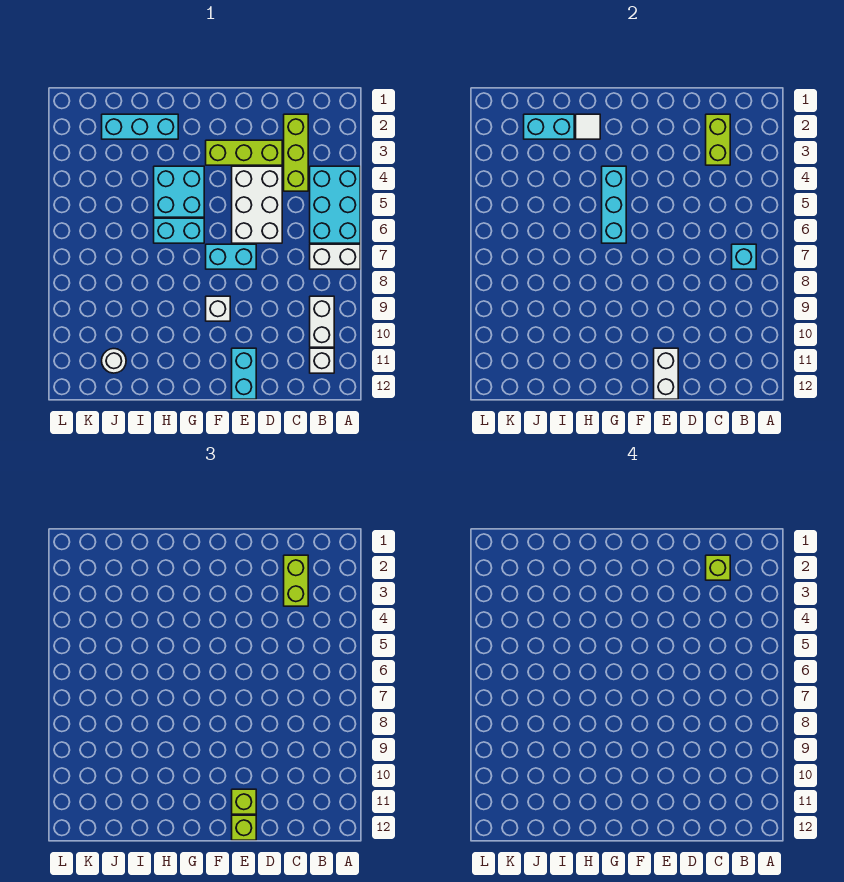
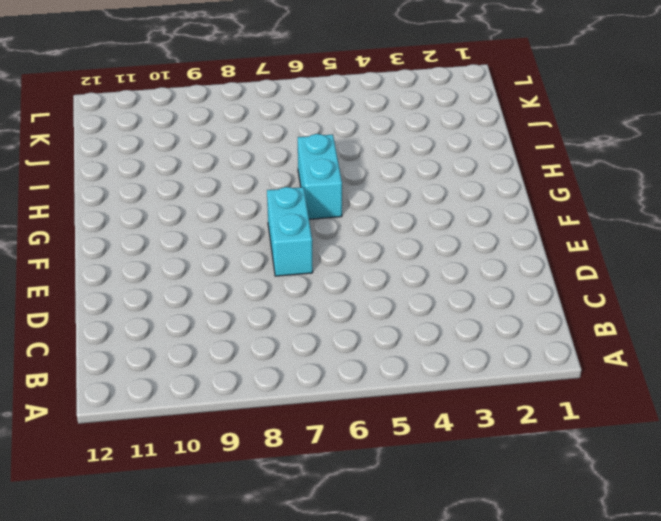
none -> cyan 2x3 brick [310,166,360,243]
none -> white 1x2 brick [310,244,360,269]
none -> white 1x2 brick [310,296,334,347]

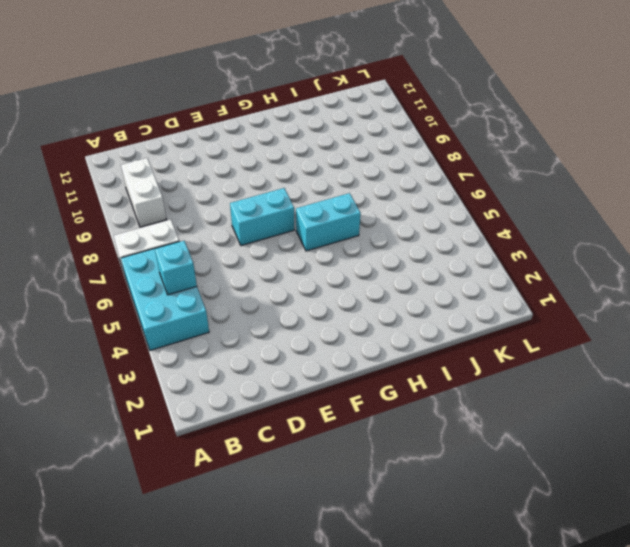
cyan 1x1 brick [155,241,197,295] -> cyan 1x1 brick moved to [732,244,756,269]
none -> white 1x1 brick [310,348,334,373]
none -> lime 1x3 brick [284,114,308,191]
none -> lime 1x3 brick [206,140,282,165]

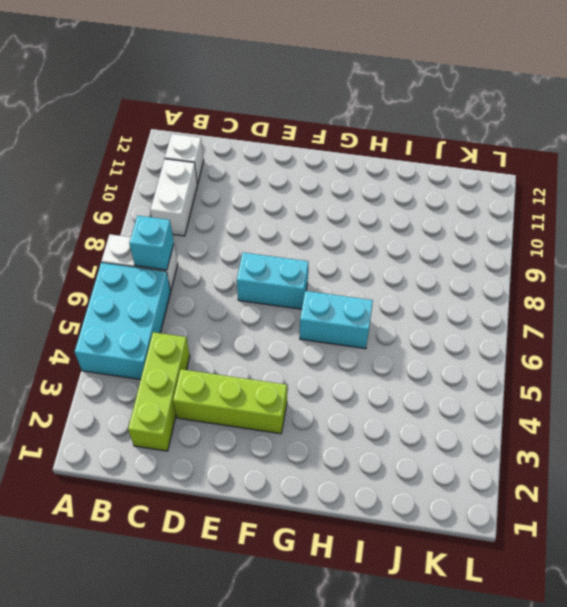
none -> white 2x3 brick [232,166,282,243]
none -> cyan 1x2 brick [232,348,256,399]
none -> white 1x1 brick [206,296,230,321]

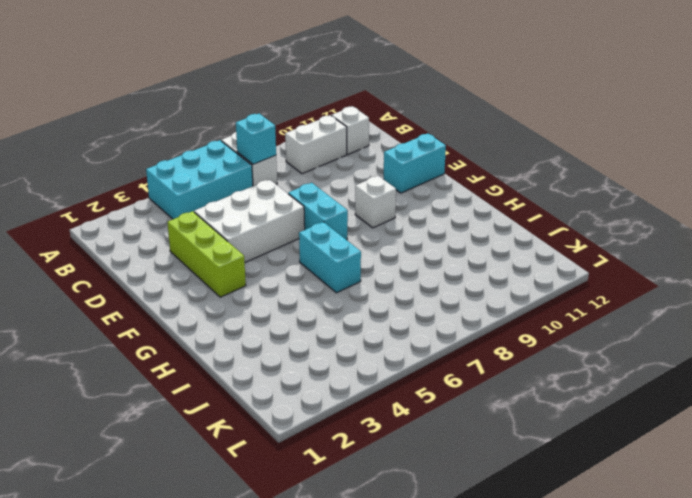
none -> lime 1x3 brick [284,114,308,191]
none -> cyan 2x2 brick [154,166,204,217]
none -> cyan 1x3 brick [102,114,178,139]

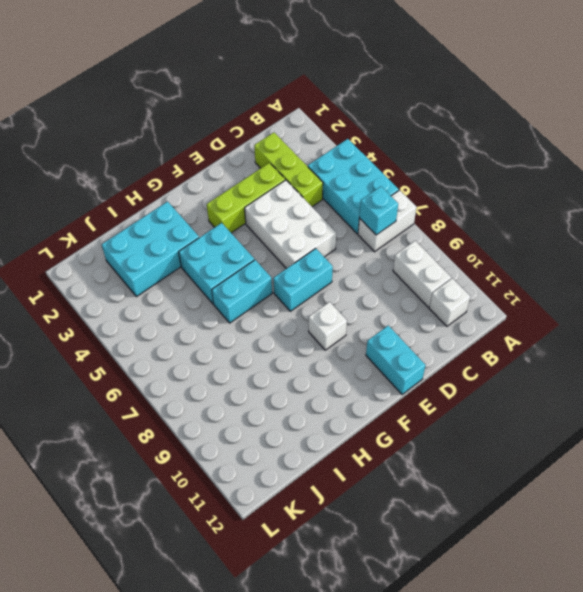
cyan 2x3 brick [102,202,199,297] -> cyan 1x3 brick [102,114,178,139]
none -> white 1x1 round brick [102,349,126,373]
none -> lime 1x2 brick [706,114,730,165]
none -> white 1x2 brick [654,348,678,399]

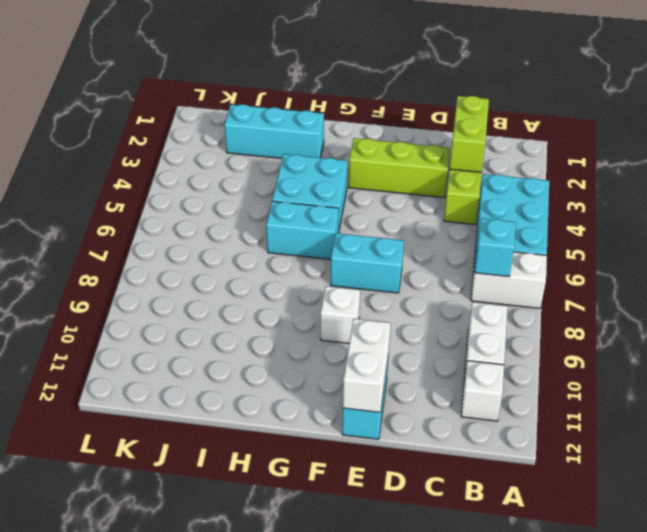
none -> white 2x3 brick [232,166,282,243]
none -> white 1x1 round brick [102,349,126,373]
none -> cyan 1x3 brick [602,166,626,243]

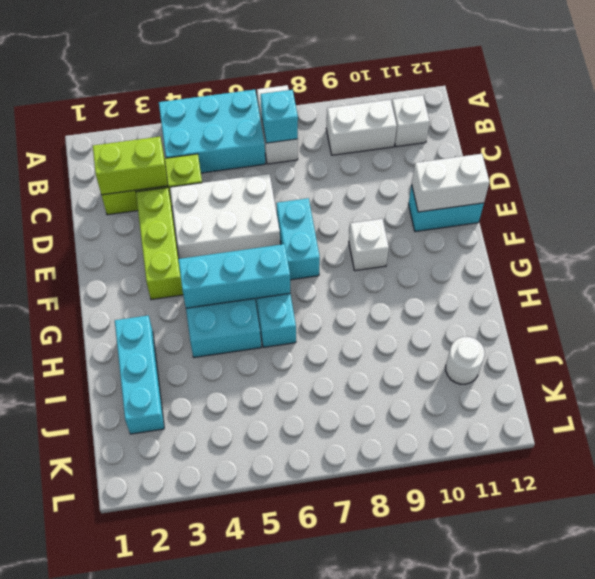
none -> white 1x1 tile [576,114,600,139]
none -> cyan 1x2 brick [524,114,574,139]
none -> lime 1x2 brick [284,555,308,606]

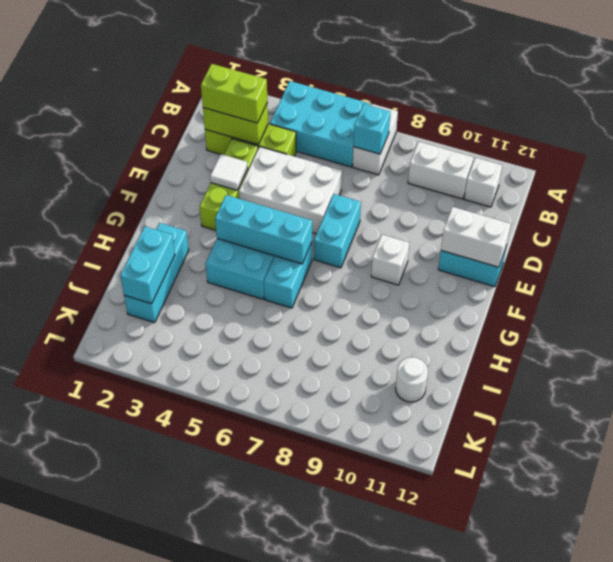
white 1x1 tile [210,154,248,190] -> white 1x1 tile moved to [576,114,600,139]
none -> lime 1x1 brick [232,789,256,814]
none -> lime 1x1 brick [232,815,256,840]
none -> lime 1x1 brick [706,555,730,580]

